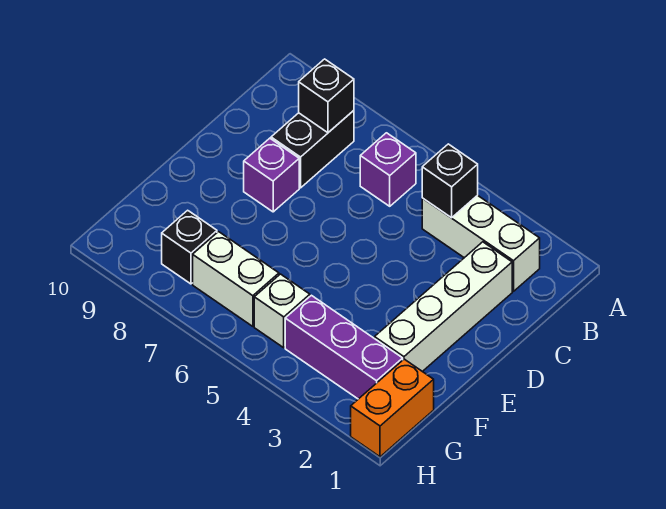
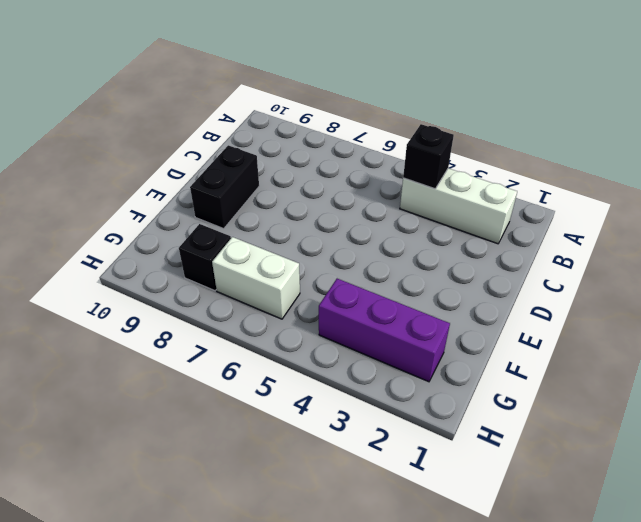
black 1x2 brick [190,145,259,229] -> black 1x2 brick moved to [271,111,354,188]
none -> purple 1x1 brick [360,133,416,206]
none -> white 1x4 brick [375,242,512,372]
none -> purple 1x1 brick [244,138,299,212]

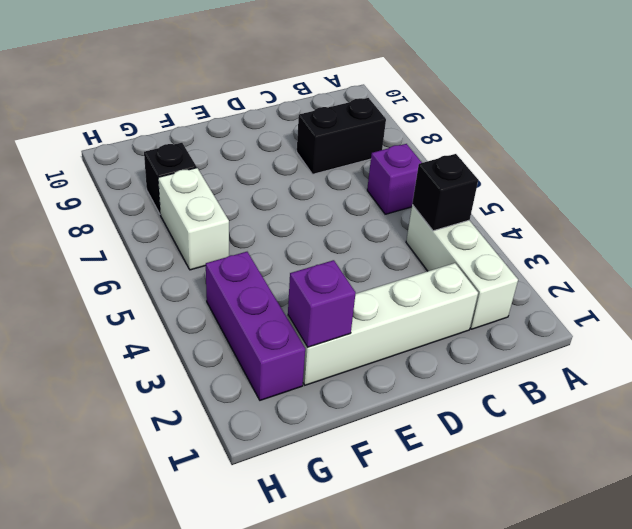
purple 1x1 brick [288,260,356,347] -> purple 1x1 brick moved to [244,138,299,212]
none -> orange 1x2 brick [351,359,434,457]
none -> white 1x1 brick [254,274,310,348]
none -> black 1x1 brick [299,59,354,133]

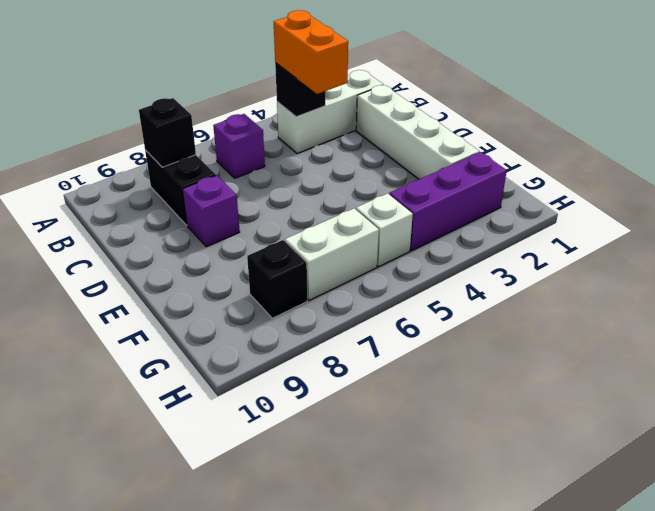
orange 1x2 brick [274,10,348,94] -> orange 1x2 brick moved to [351,359,434,457]

